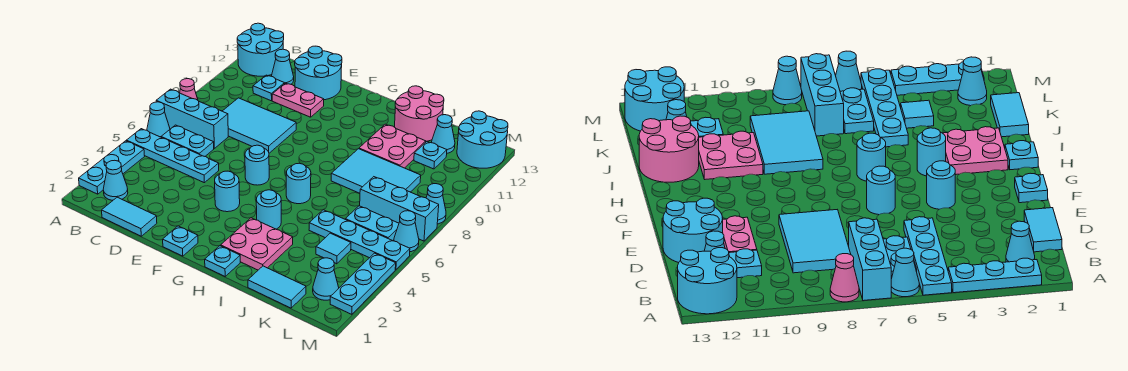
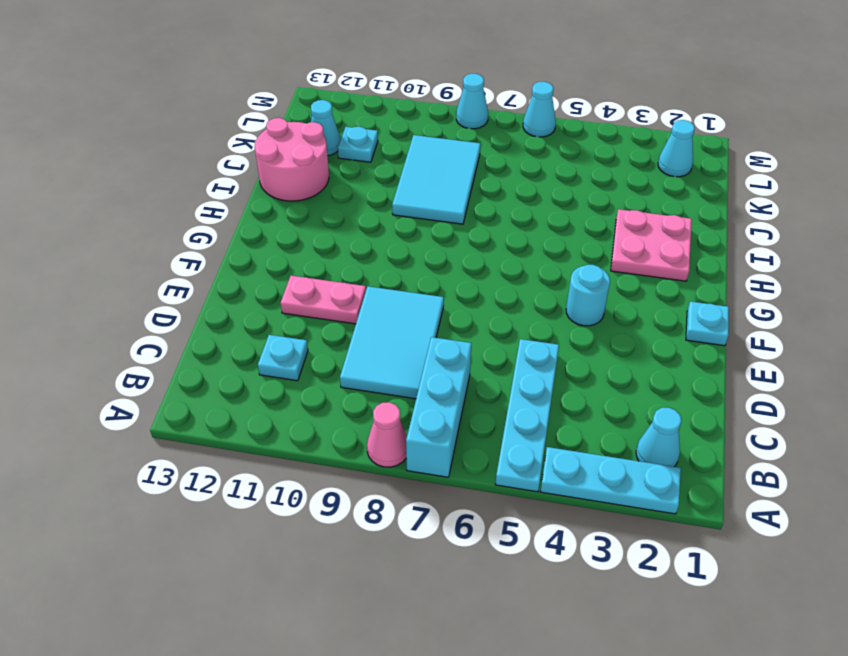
pink 1x2 plate [281,276,366,324] -> pink 1x2 plate turned to [272,83,324,117]
none -> cyan 1x1 cone [147,102,170,137]
none -> cyan 2x2 round brick [237,23,284,76]
none -> cyan 1x2 plate [161,125,214,156]
none -> cyan 1x2 tile [102,197,157,236]

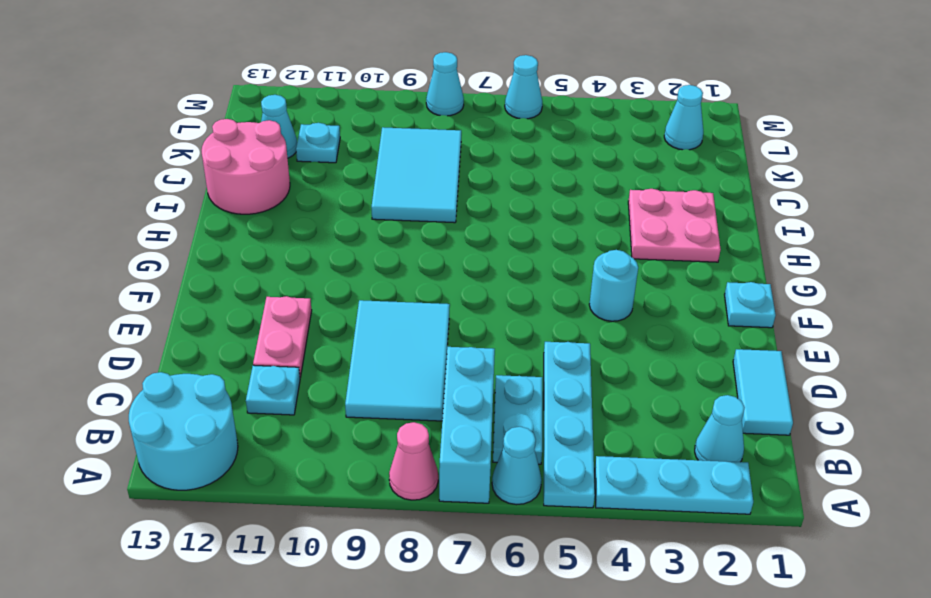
none -> cyan 1x1 cone [272,49,294,84]
none -> cyan 2x2 round brick [295,46,342,100]
none -> cyan 1x1 round brick [245,145,269,185]
none -> cyan 1x1 plate [205,246,240,276]

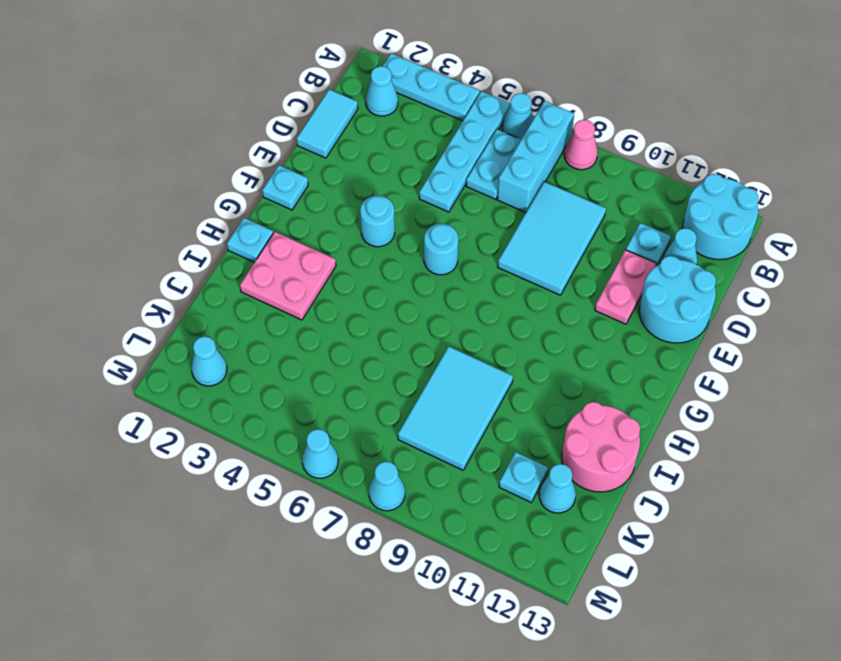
none -> cyan 1x1 round brick [256,190,281,229]
none -> cyan 1x1 round brick [286,163,311,204]
none -> pink 2x2 plate [359,124,426,168]
none -> cyan 1x2 tile [248,266,306,308]

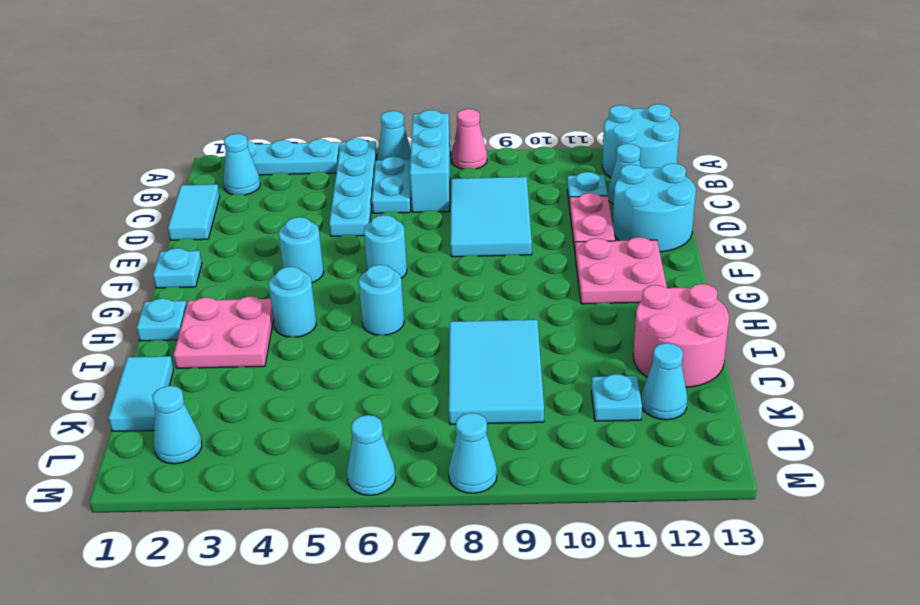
pink 2x2 plate [575,237,667,304] -> pink 2x2 plate moved to [359,124,426,168]
none -> cyan 1x4 plate [309,210,410,270]
none -> cyan 1x1 tile [316,233,351,264]
none -> cyan 1x2 plate [345,206,399,241]
none -> cyan 1x3 brick [360,177,439,241]

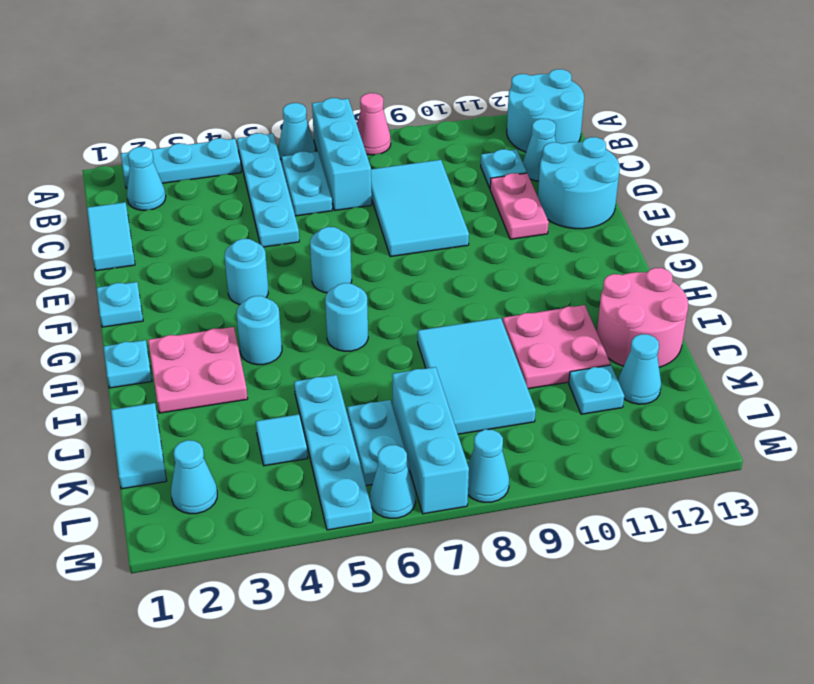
none -> cyan 2x2 round brick [457,111,508,168]
none -> cyan 1x3 plate [330,253,396,314]

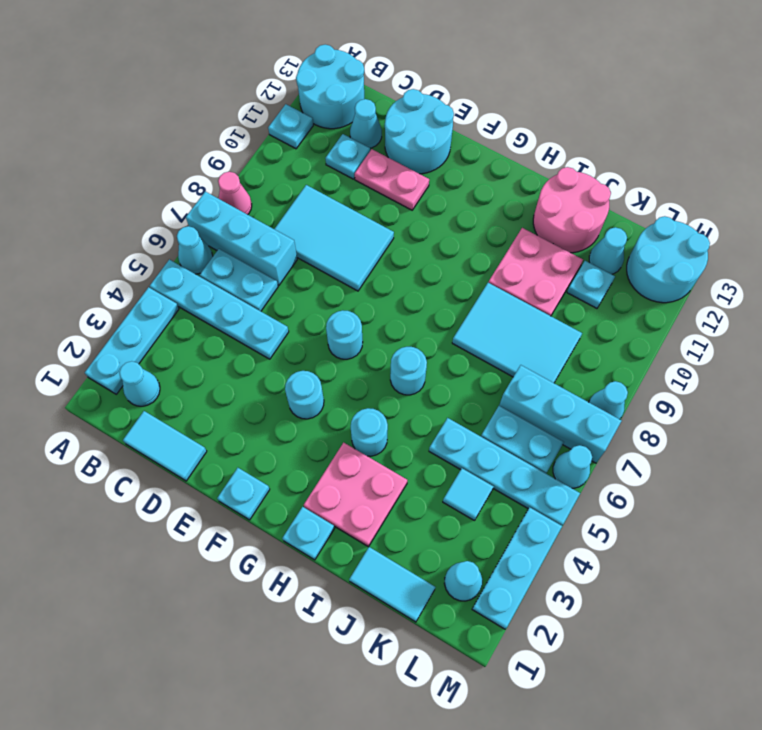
cyan 1x1 plate [268,104,313,149] -> none

